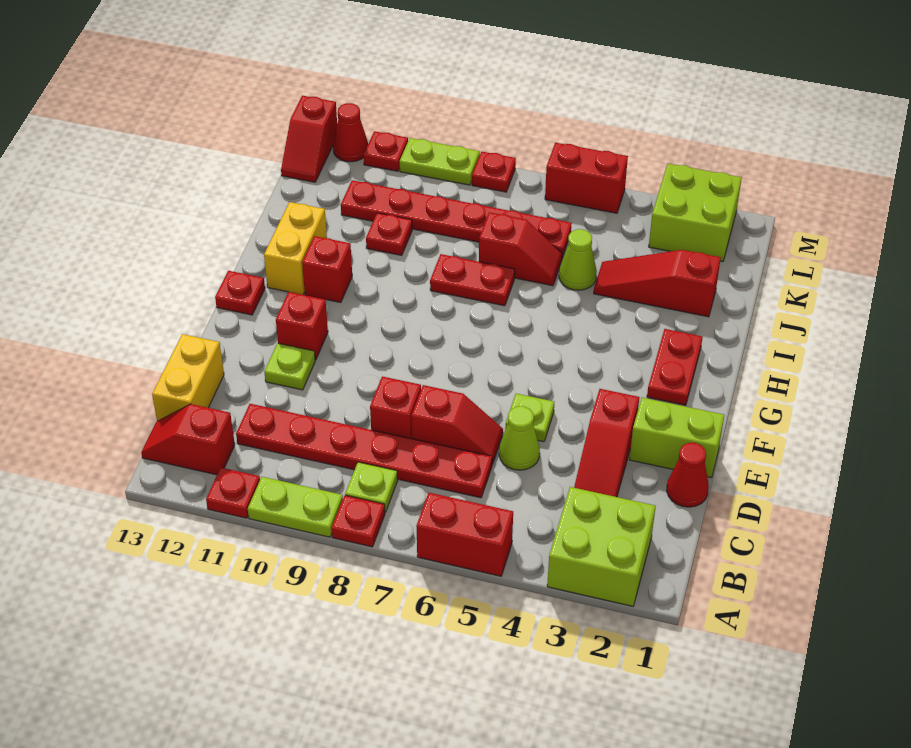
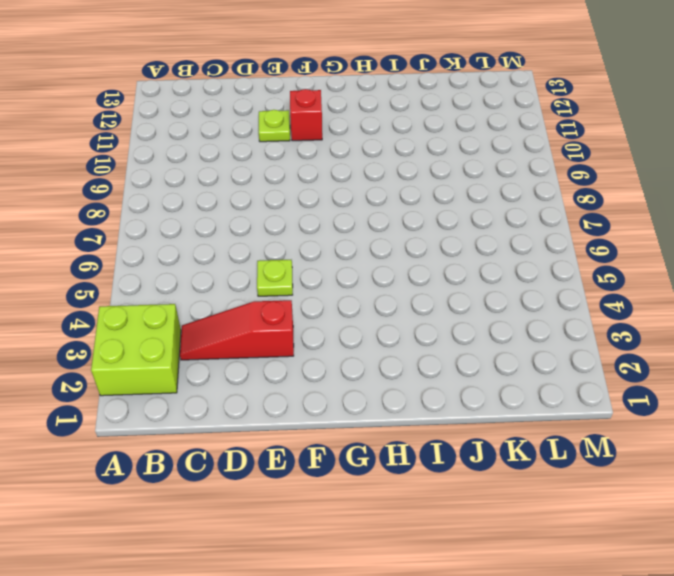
none -> red 1x2 brick [416,493,513,576]
none -> red 1x1 plate [332,495,385,547]
none -> lime 1x2 plate [248,477,343,537]
none -> red 1x1 plate [206,468,260,518]

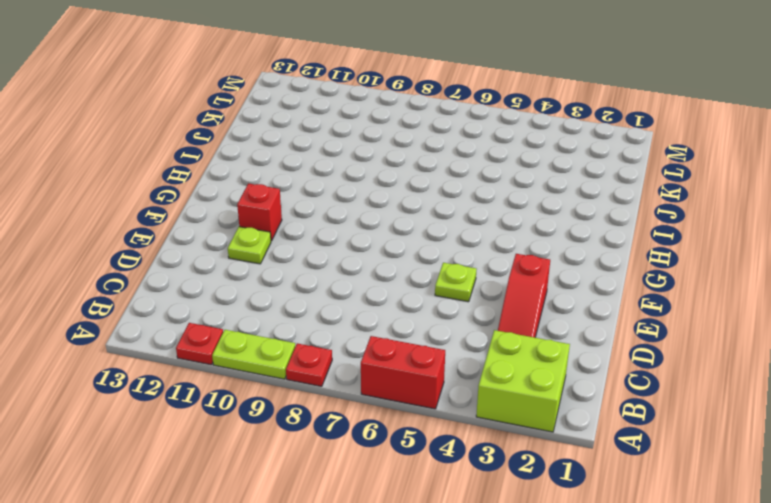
none -> lime 1x1 plate [345,462,398,512]
none -> red 1x2 slope [141,404,235,475]
none -> red 1x6 plate [236,404,492,498]
none -> yellow 1x2 brick [152,334,224,421]

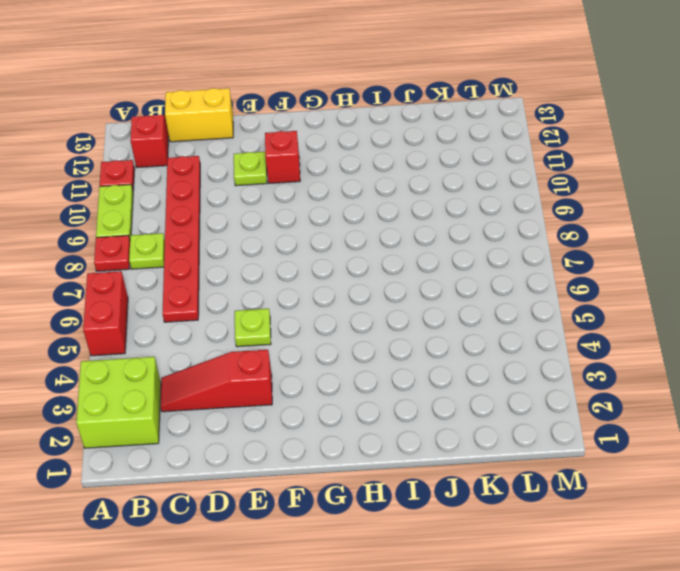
none -> red 1x1 cone [667,443,709,507]
none -> lime 1x1 cone [499,406,540,470]
none -> red 1x2 slope [411,385,503,465]
none -> red 1x1 brick [370,376,421,439]

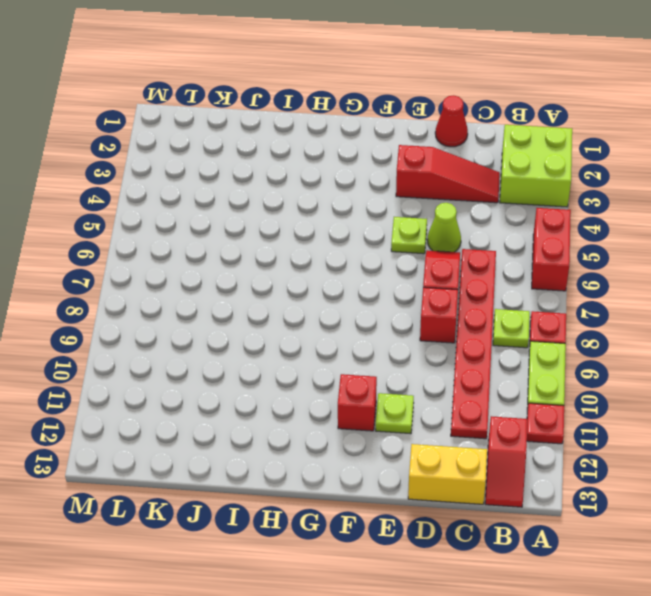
none -> lime 1x2 brick [630,398,724,478]
none -> red 1x2 plate [647,329,702,405]
none -> red 1x1 plate [215,271,265,315]
none -> red 1x1 brick [302,236,352,303]

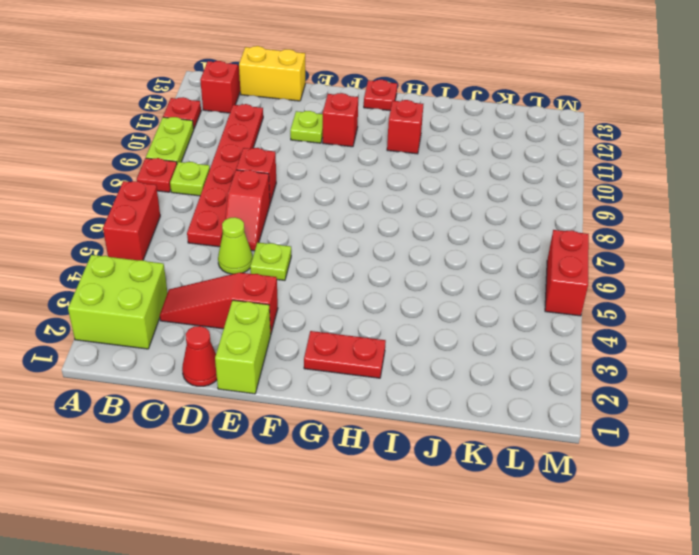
none -> yellow 1x2 brick [264,202,327,295]
none -> red 1x2 plate [430,254,515,306]
none -> red 1x3 slope [594,250,721,317]
none -> lime 1x1 cone [559,229,597,290]

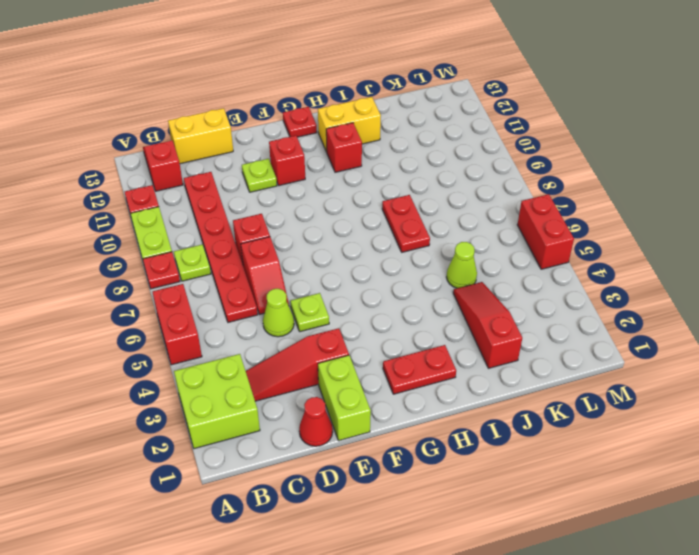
none -> red 1x2 slope [479,212,562,286]
none -> red 1x1 plate [366,213,412,255]
none -> red 1x6 plate [341,180,572,258]
none -> lime 2x2 brick [649,164,742,262]

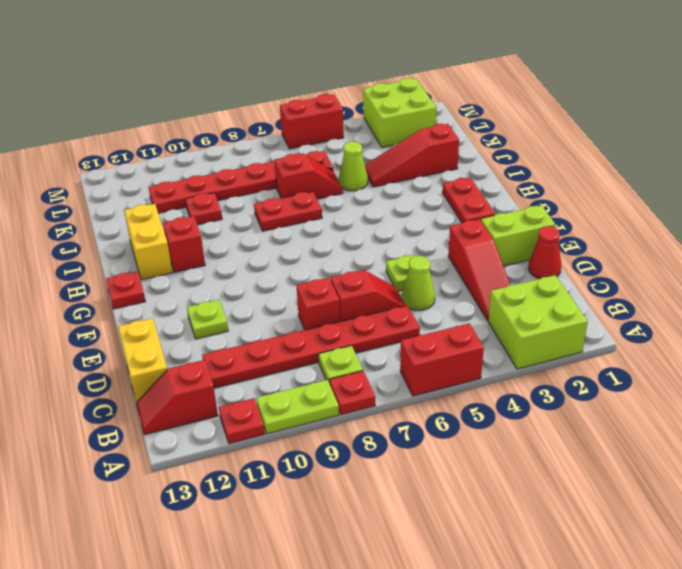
none -> red 1x1 brick [276,292,328,360]
none -> red 1x2 slope [281,96,337,182]
none -> red 1x1 plate [472,151,516,192]
none -> lime 1x2 plate [400,138,480,185]

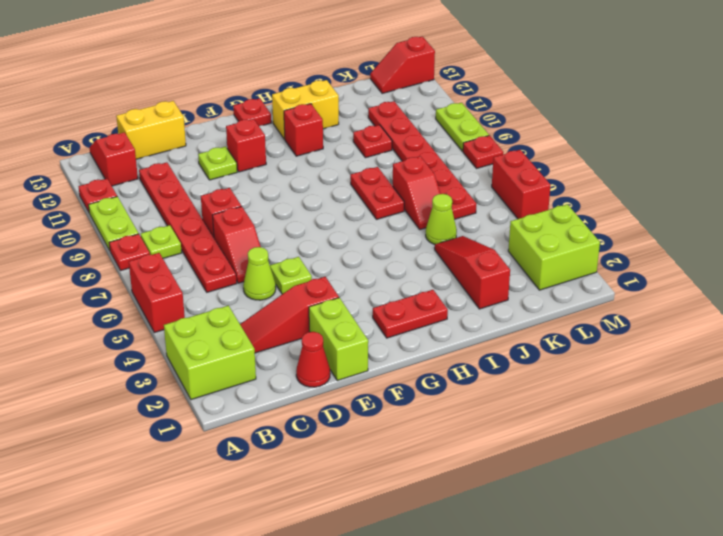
none -> red 1x1 plate [364,131,408,171]
none -> red 1x1 cone [333,103,368,162]

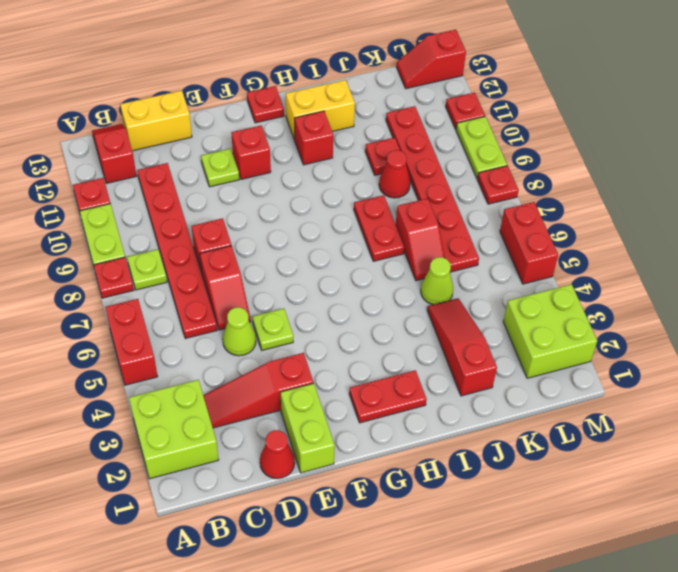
red 1x1 cone [379,150,410,198] -> red 1x1 cone moved to [333,103,368,162]

